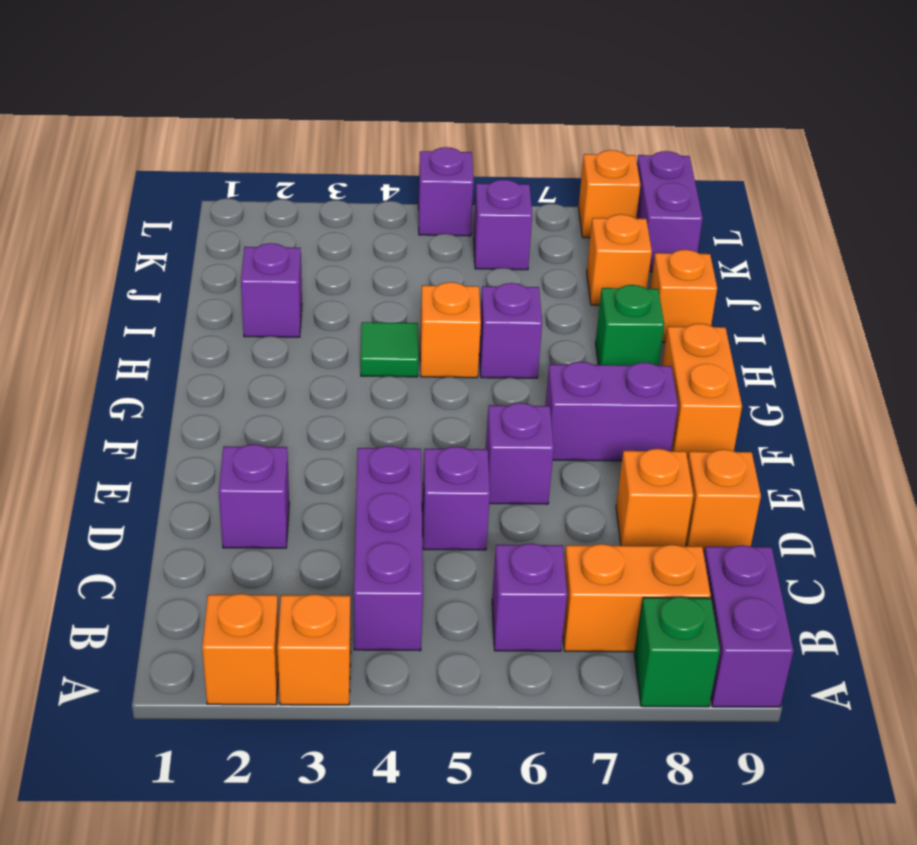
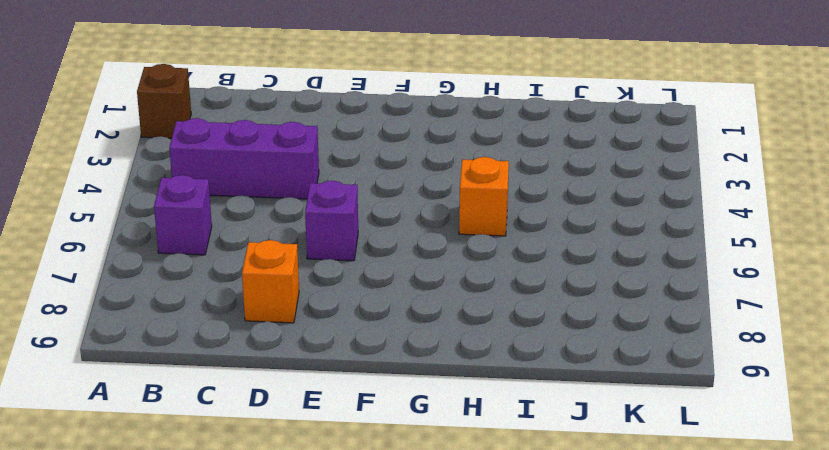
brown 1x1 brick [137,64,191,138] -> orange 1x1 brick [202,594,279,705]
none -> orange 1x1 brick [278,594,351,705]
none -> green 1x1 brick [634,597,720,707]
none -> purple 1x2 brick [704,545,793,707]

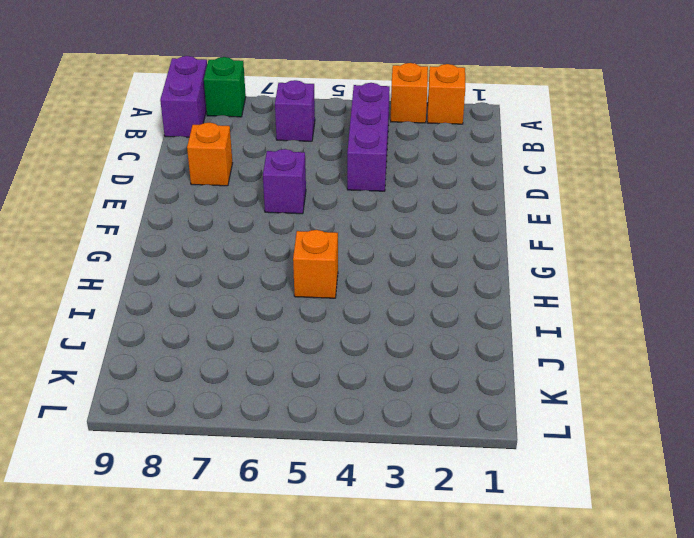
none -> orange 1x2 brick [563,544,711,652]
none -> purple 1x1 brick [219,444,289,548]
none -> purple 1x1 brick [422,446,490,550]

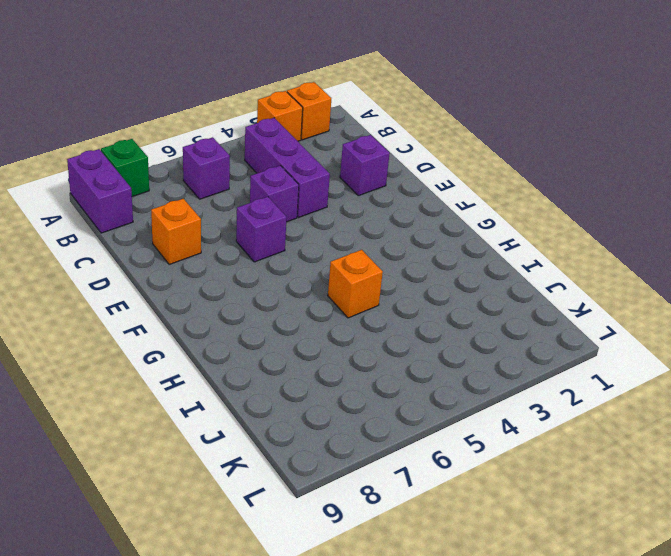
none -> orange 1x2 brick [563,544,711,652]
none -> orange 1x1 brick [686,449,761,552]
none -> purple 1x2 brick [545,362,678,461]

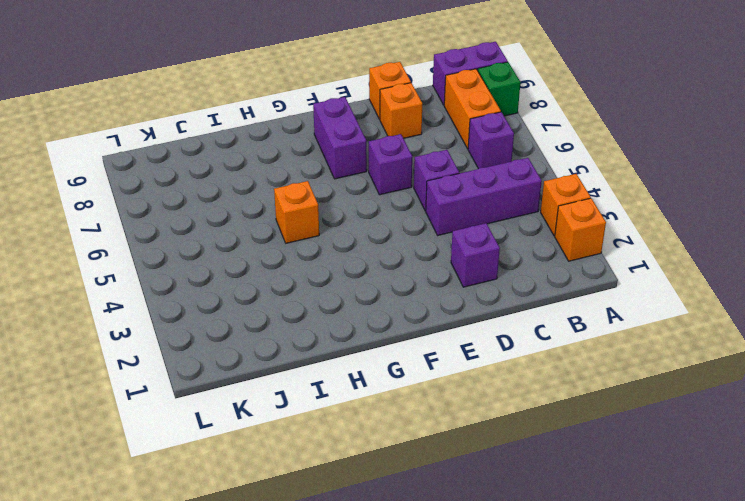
none -> orange 1x2 brick [662,324,742,460]
none -> green 1x1 tile [361,322,418,377]
none -> purple 1x1 brick [479,283,542,378]

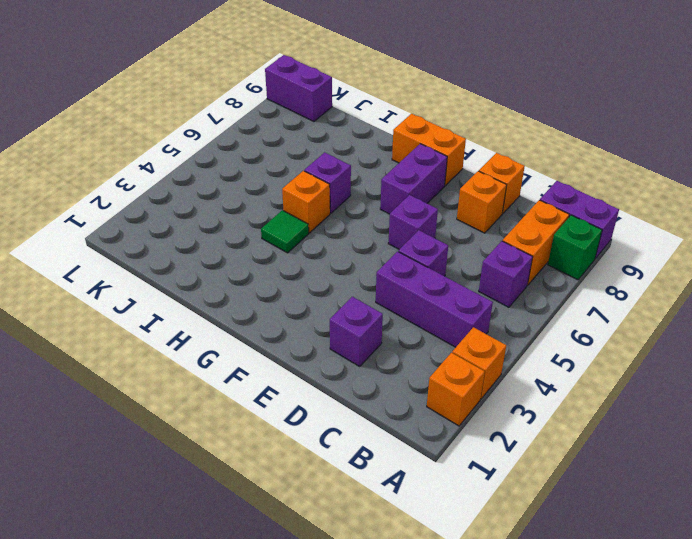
none -> green 1x1 brick [596,285,664,366]
none -> purple 1x1 brick [241,243,302,337]
none -> orange 1x1 brick [650,250,717,342]

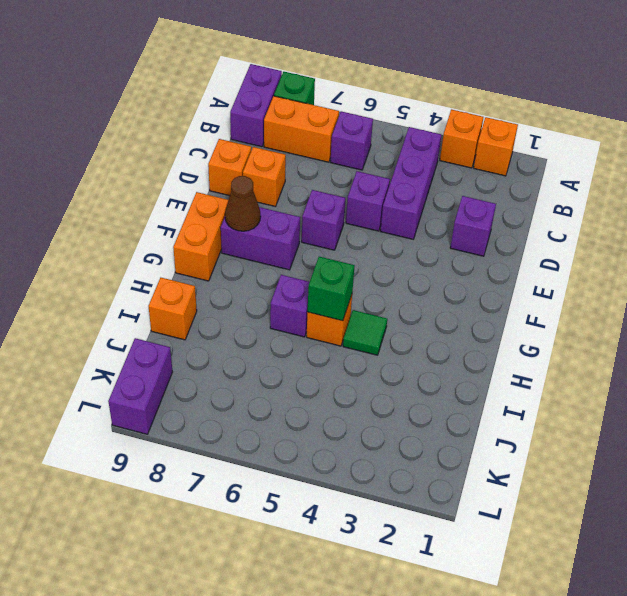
brown 1x1 cone [225,176,261,231] -> none
green 1x1 brick [308,257,355,321] -> green 1x1 brick moved to [596,285,664,366]
none -> purple 1x1 brick [241,243,302,337]
none -> orange 1x1 brick [587,214,652,305]
none -> purple 1x1 brick [474,180,532,270]

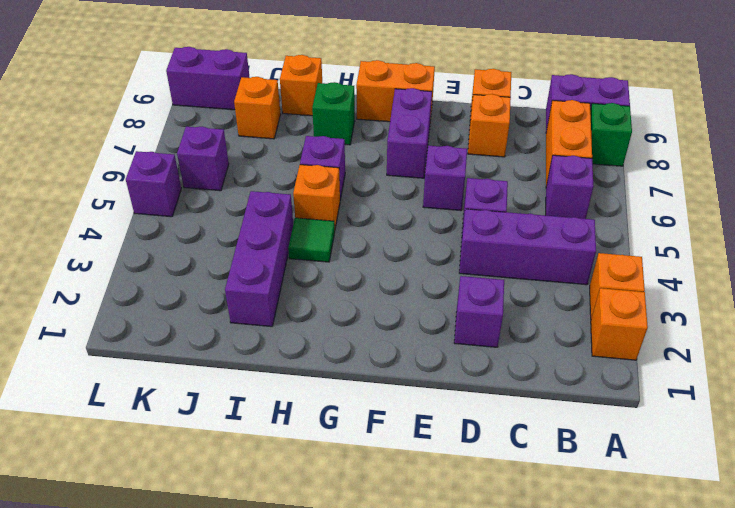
purple 1x3 brick [225,191,293,327] -> purple 1x1 brick [241,243,302,337]
none -> orange 1x1 brick [579,150,640,238]

